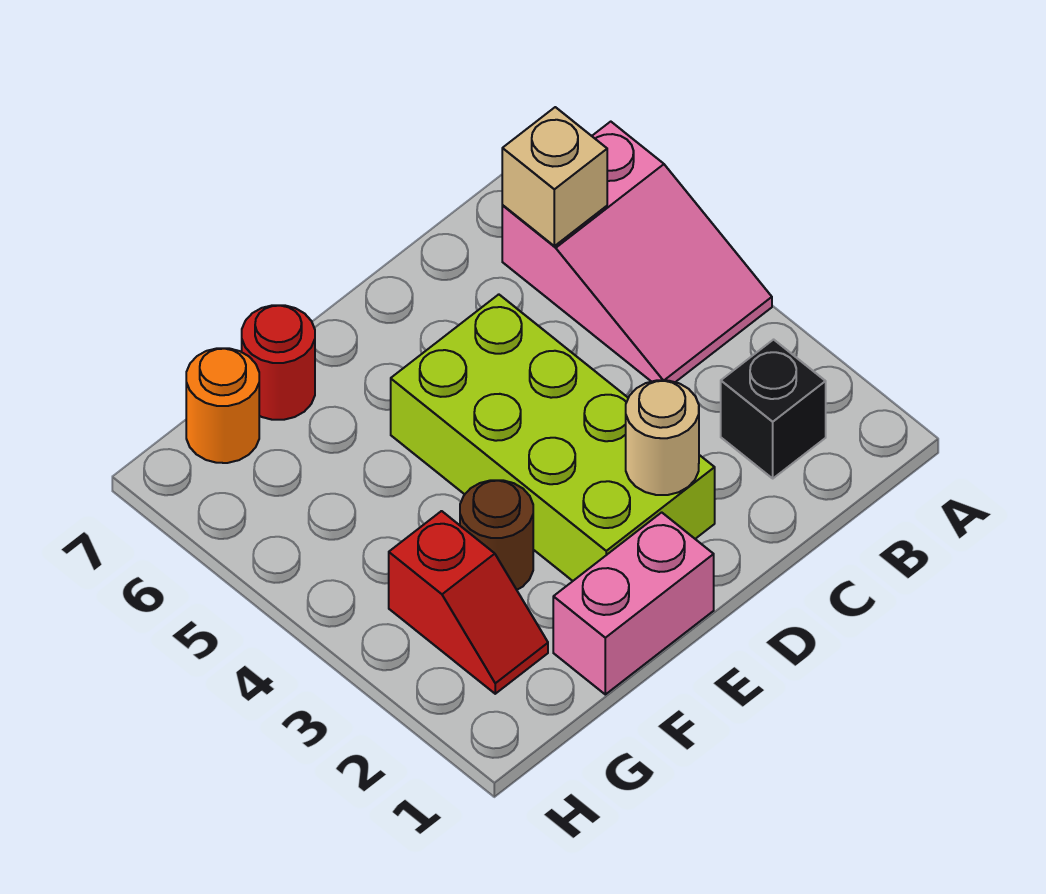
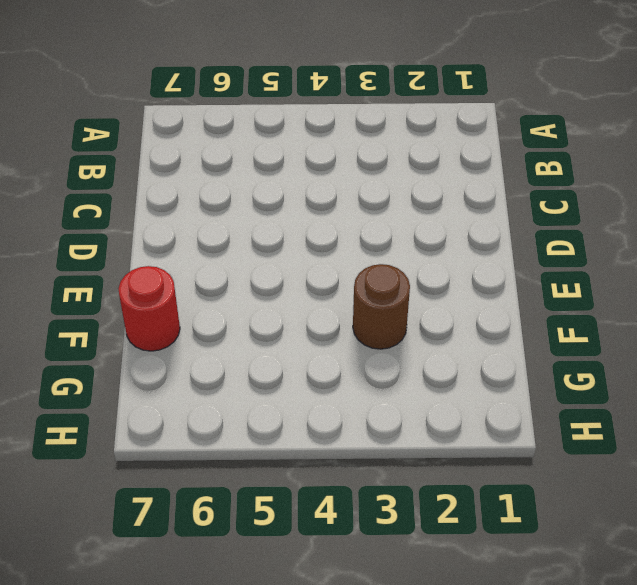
none -> pink 2x3 slope [502,122,772,382]
none -> black 1x1 brick [721,340,826,478]

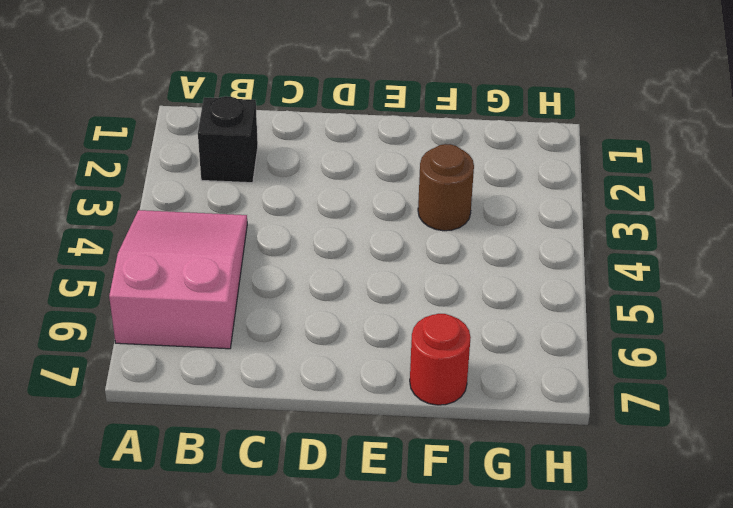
none -> lime 2x4 brick [391,294,715,581]
none -> pink 1x2 brick [553,512,714,694]

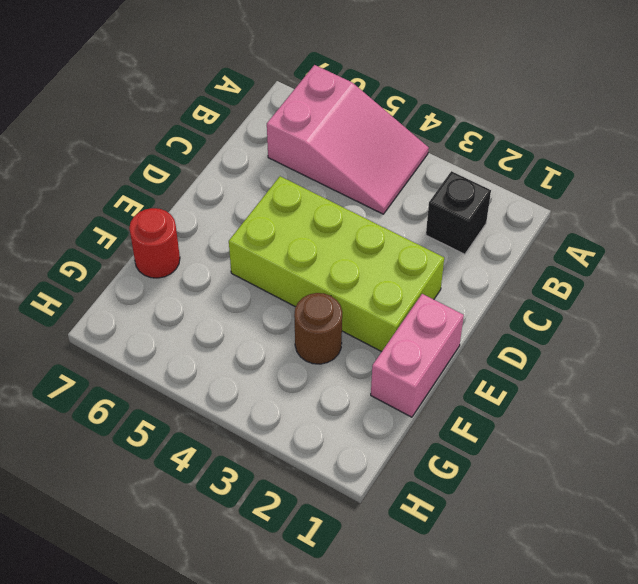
none -> red 1x2 slope [389,511,548,694]
none -> orange 1x1 round brick [186,348,259,463]

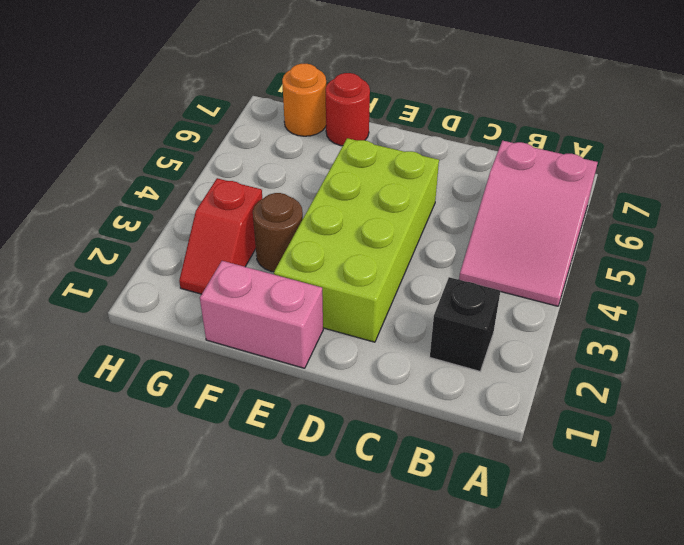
none -> tan 1x1 brick [502,107,607,246]
none -> tan 1x1 round brick [626,380,699,495]

